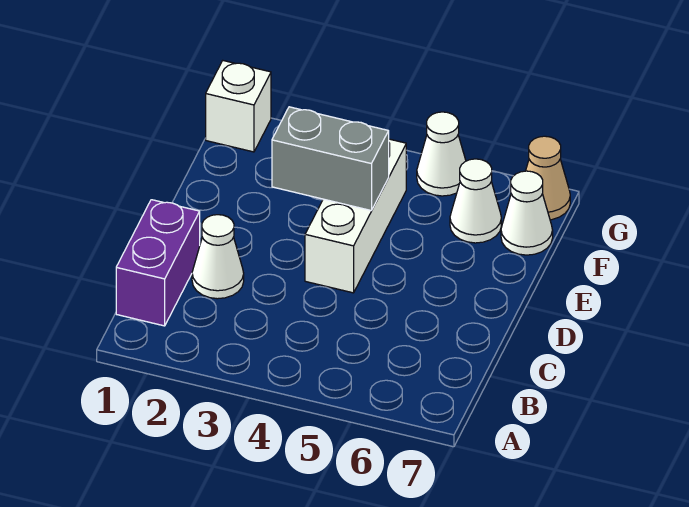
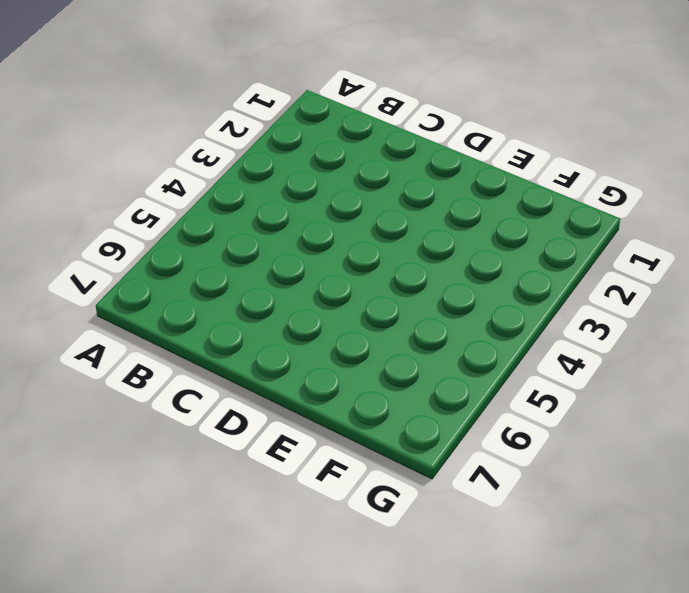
none -> purple 1x2 brick [116,200,200,326]
none -> white 1x1 cone [192,215,244,299]

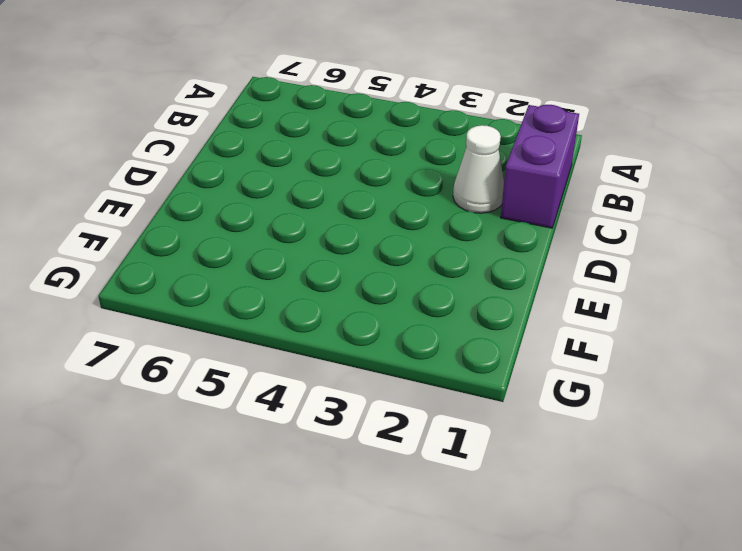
none -> white 1x3 brick [305,139,406,293]
none -> white 1x1 cone [450,159,501,243]

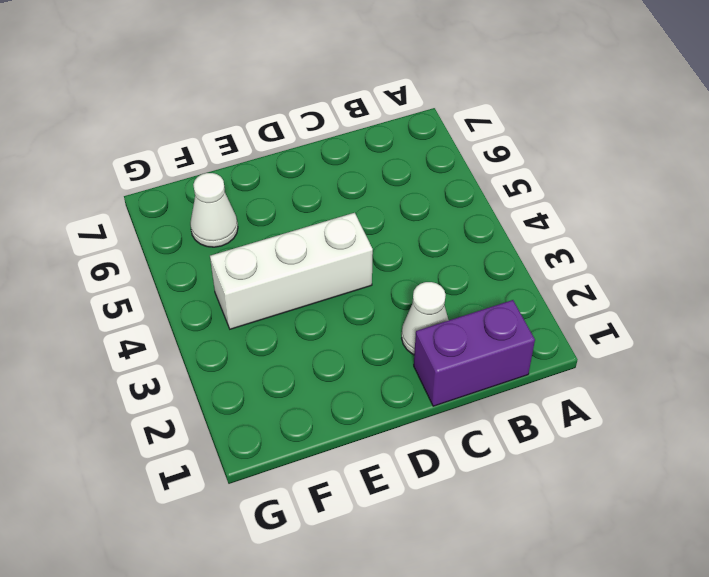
none -> white 1x1 cone [501,171,553,255]
none -> white 1x1 brick [206,61,271,152]

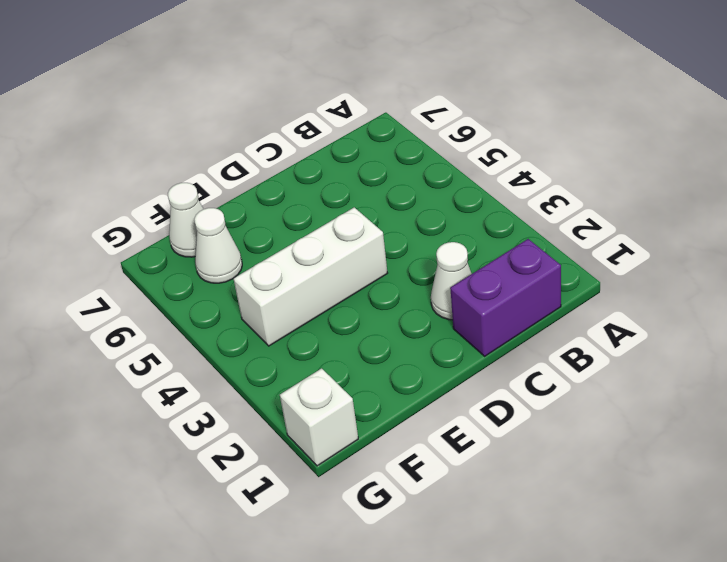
none -> white 1x1 cone [417,112,466,196]
none -> tan 1x1 cone [526,136,570,220]

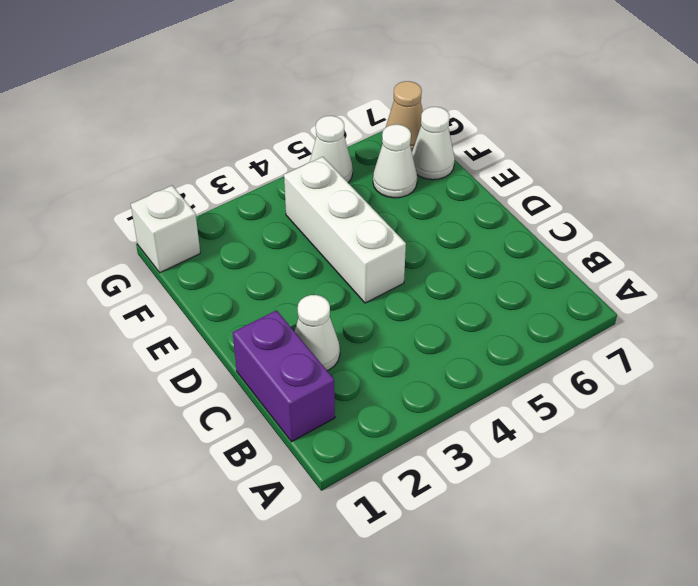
none -> grey 1x2 brick [272,107,389,211]

